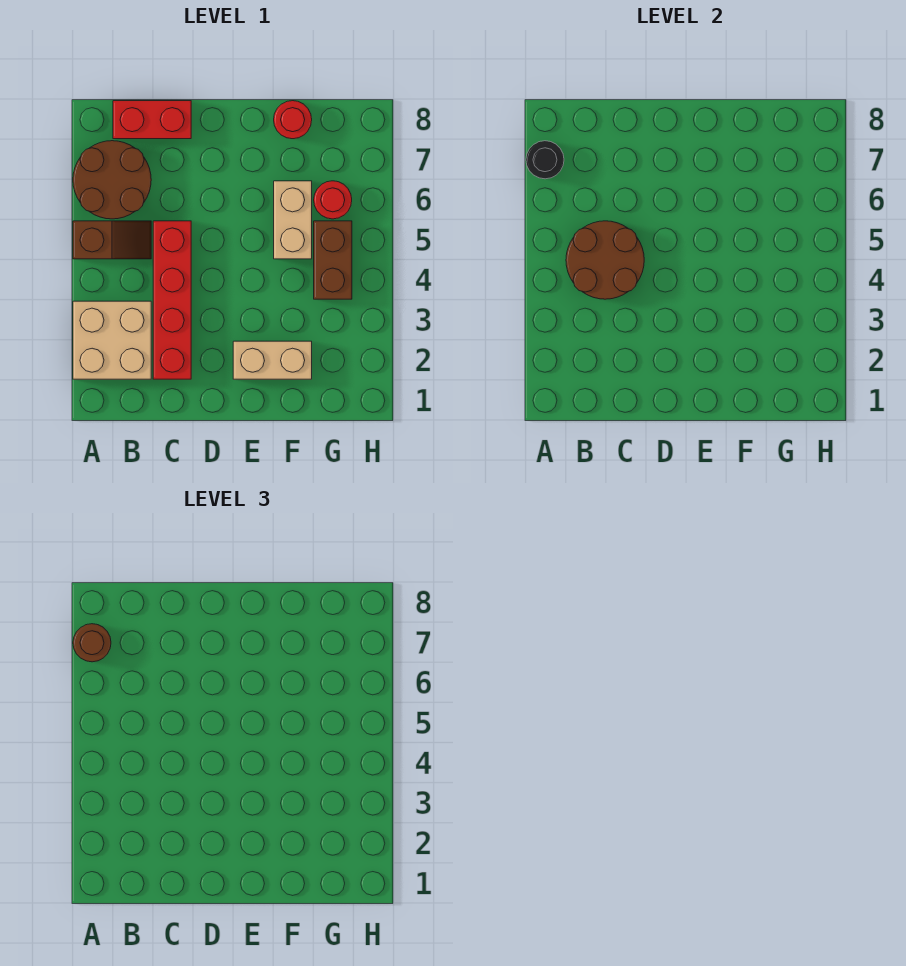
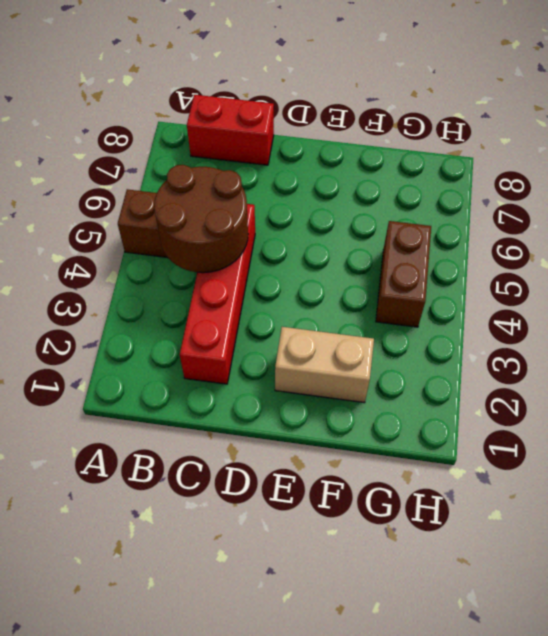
none -> tan 2x2 brick [73,301,151,379]
none -> brown 2x2 round brick [73,141,151,219]
none -> tan 1x2 brick [274,181,312,259]

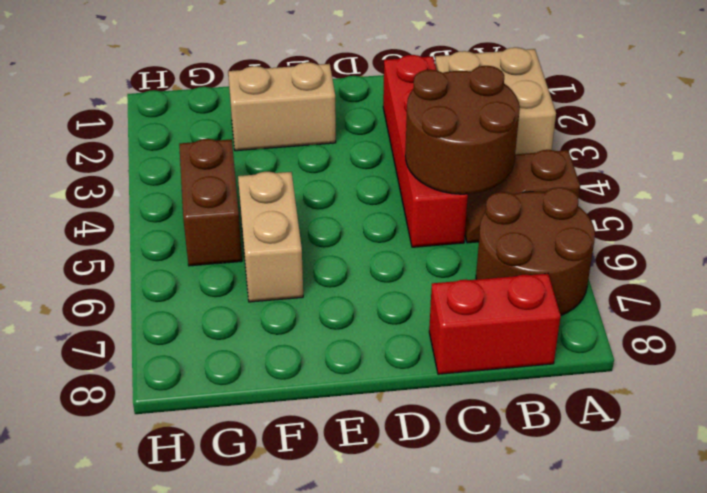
none -> red 1x1 round brick [274,101,312,139]
none -> red 1x1 round brick [314,181,352,219]
none -> black 1x1 round brick [526,141,564,179]

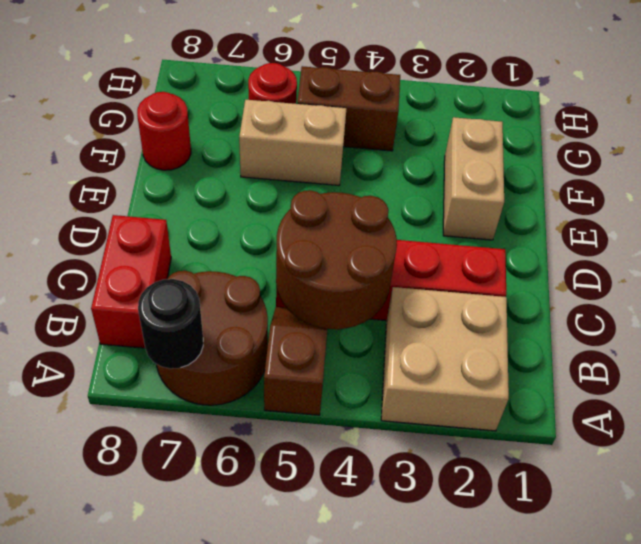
none -> brown 1x1 round brick [73,624,111,662]

